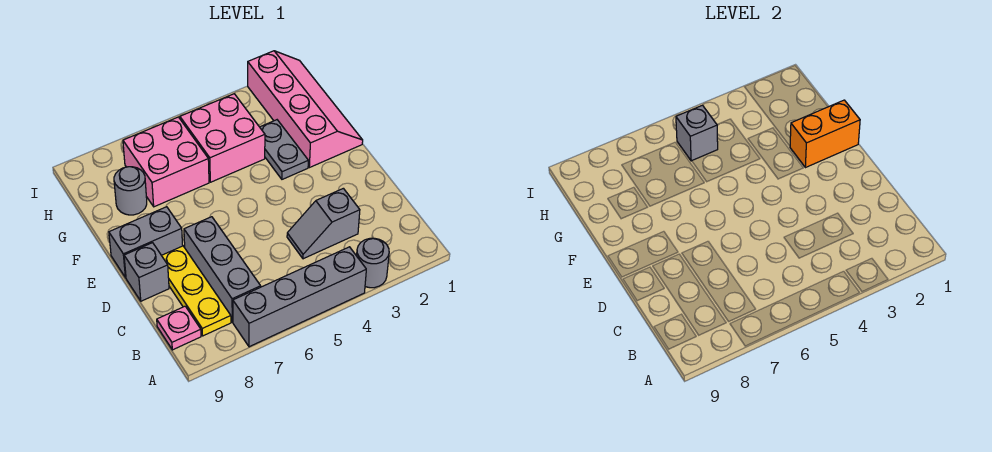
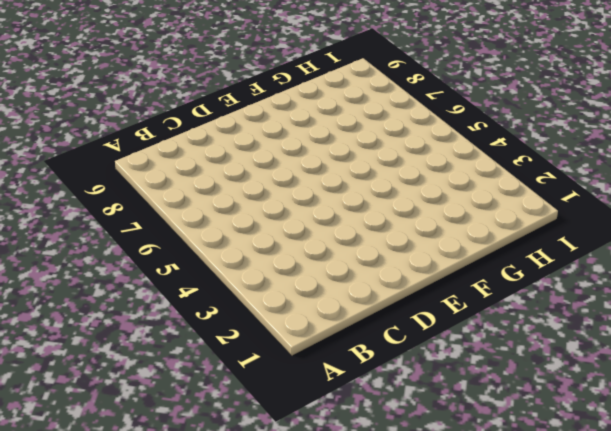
none -> grey 1x1 round brick [357,238,389,288]
none -> grey 1x4 brick [233,247,366,347]
none -> grey 1x3 brick [184,217,261,322]

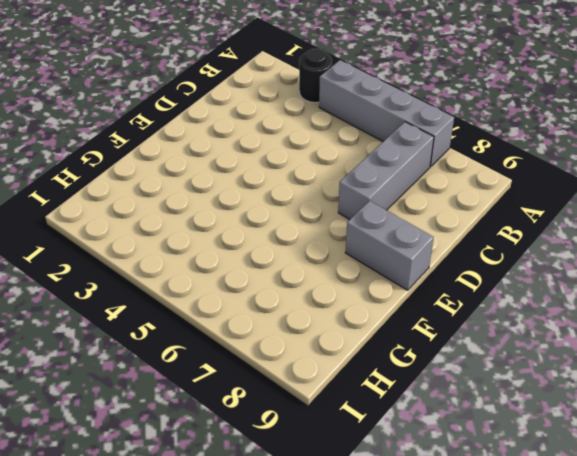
black 1x1 round brick [299,49,332,103] -> grey 1x1 round brick [357,238,389,288]
none -> yellow 1x3 plate [162,246,231,336]
none -> pink 1x1 plate [157,306,201,350]
none -> grey 1x2 slope [287,188,360,259]

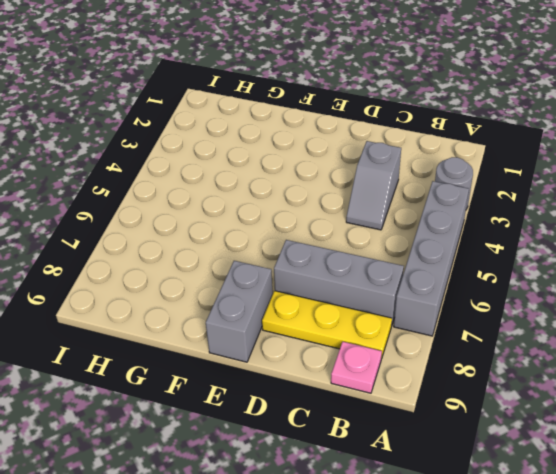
none -> grey 1x1 brick [124,243,169,301]
none -> pink 2x4 slope [248,51,363,168]
none -> grey 1x2 plate [260,120,308,179]

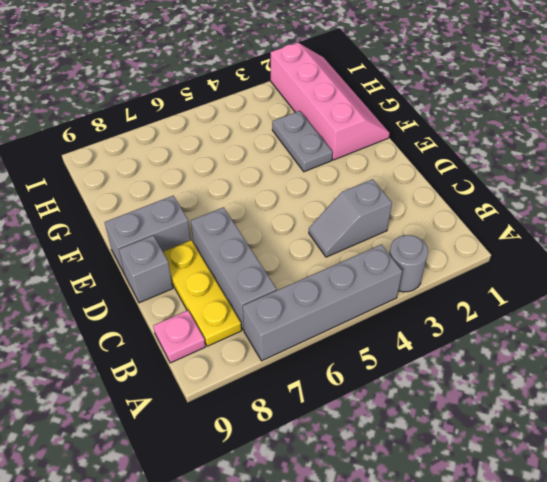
none -> pink 2x2 brick [180,94,265,182]
none -> pink 2x2 brick [123,117,209,207]
none -> grey 1x1 round brick [114,167,147,215]

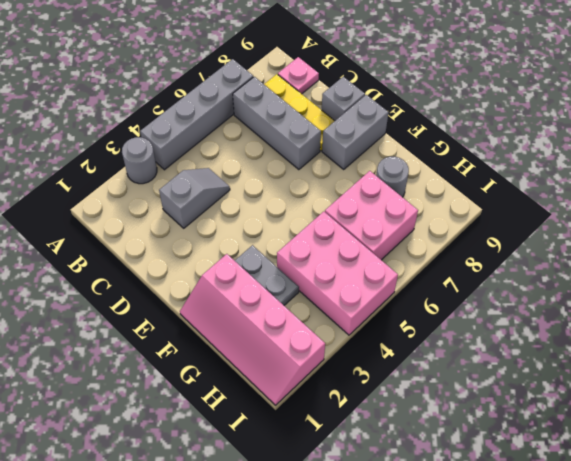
pink 2x3 brick [277,212,398,335] -> pink 2x2 brick [180,94,265,182]
none -> orange 1x2 brick [790,100,860,168]
none -> grey 1x1 brick [676,105,718,161]

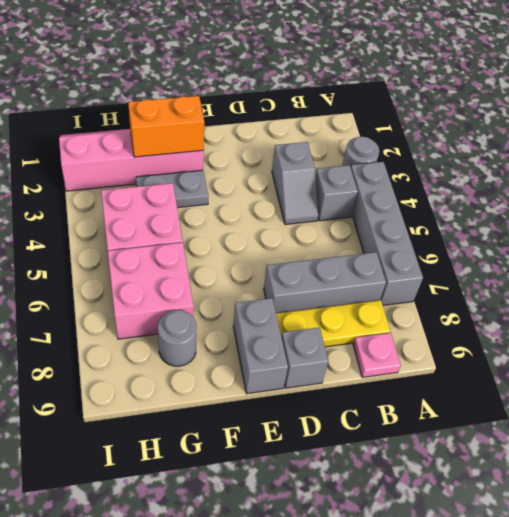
grey 1x1 brick [316,165,358,221] -> grey 1x1 brick moved to [676,105,718,161]
orange 1x2 brick [128,96,204,157] -> orange 1x2 brick turned to [790,100,860,168]

